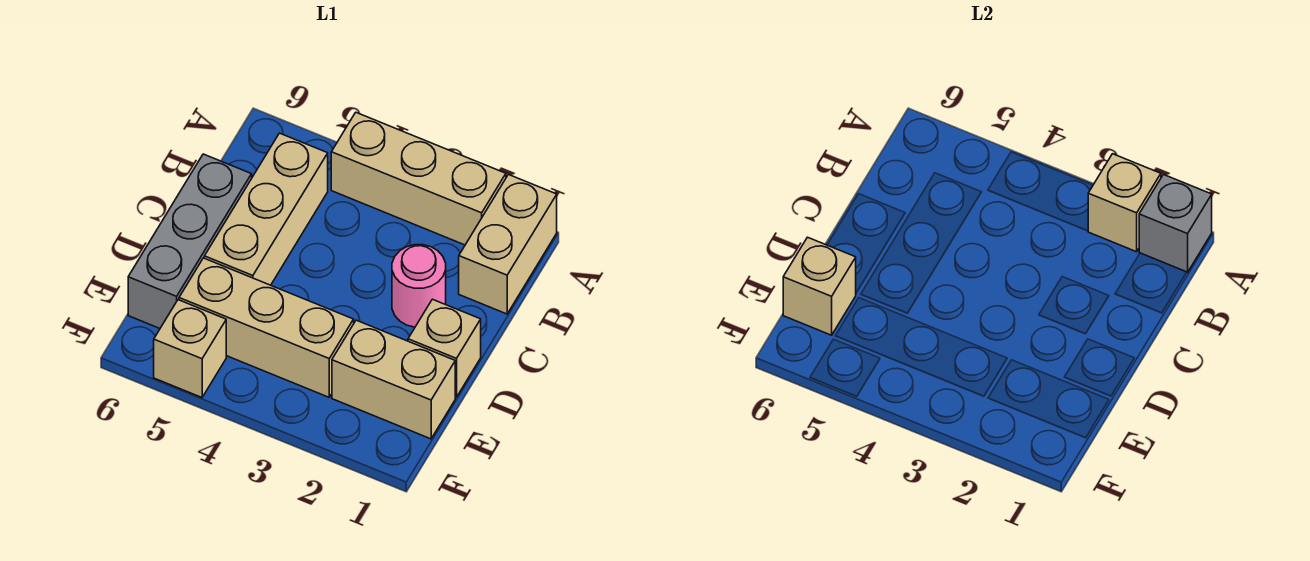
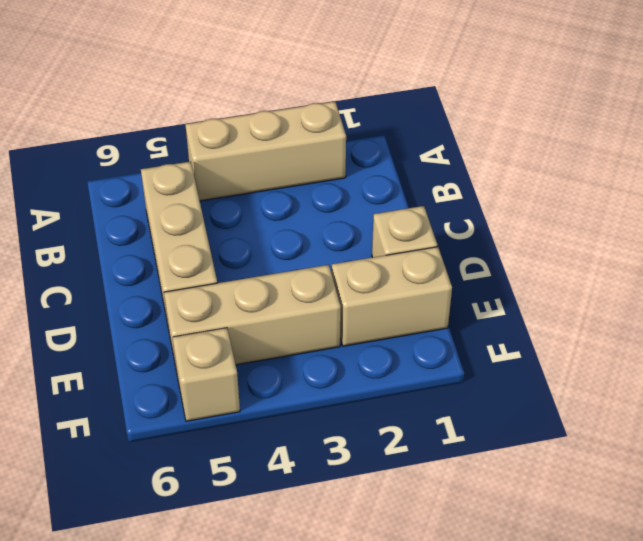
none -> tan 1x2 brick [459,175,557,314]
none -> pink 1x1 round brick [392,245,446,327]
none -> grey 1x3 brick [128,154,252,328]

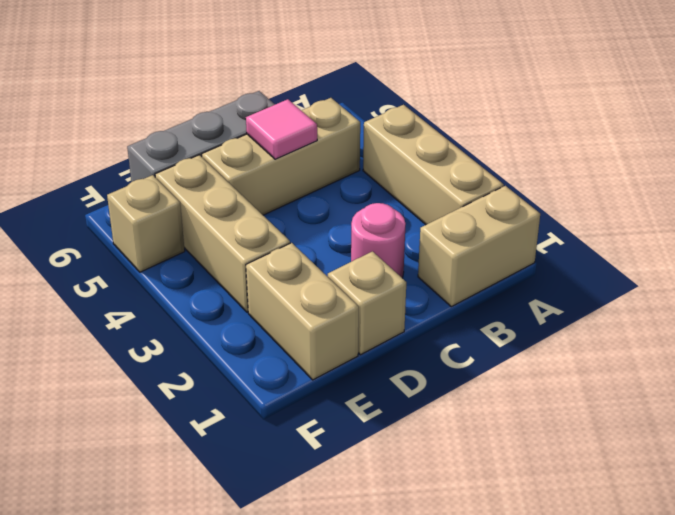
pink 1x1 tile [246,99,317,159] -> none
none -> grey 1x1 brick [1139,175,1212,272]
none -> tan 1x1 brick [1088,154,1161,252]
none -> tan 1x1 brick [783,237,856,335]

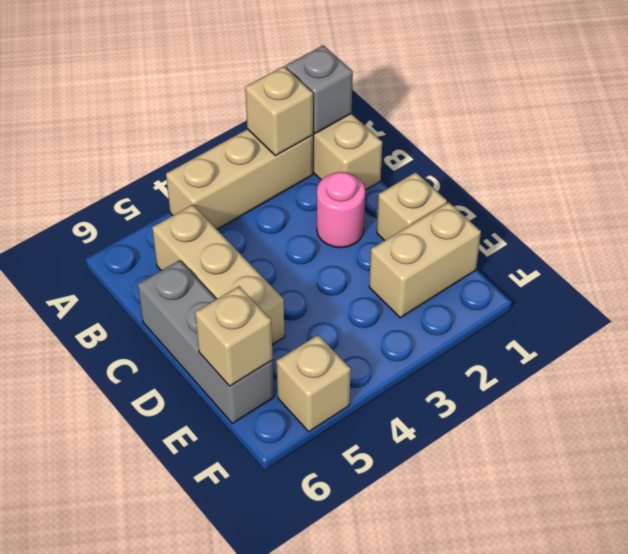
none -> tan 1x3 brick [179,258,354,397]

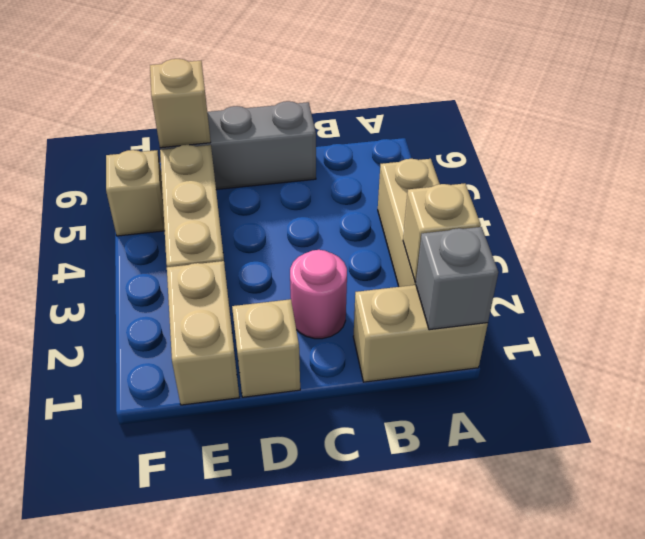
none -> tan 1x3 brick [204,133,328,285]

